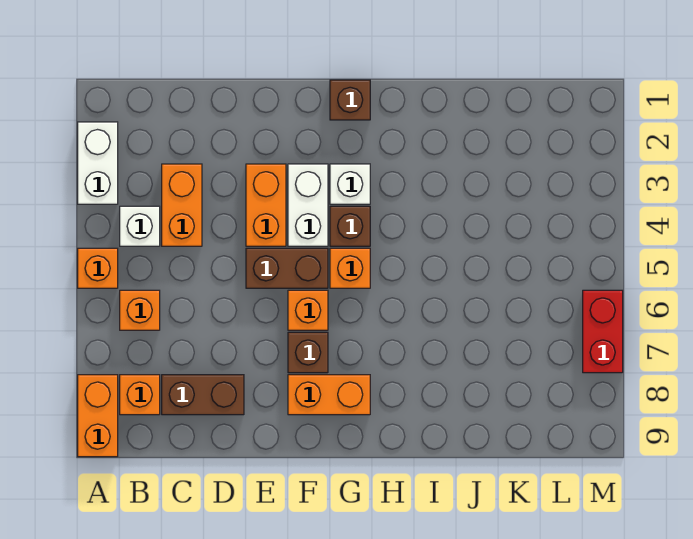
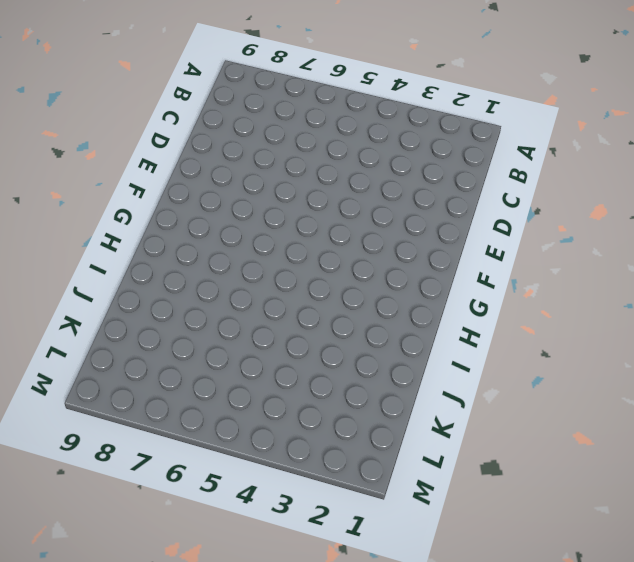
none -> white 1x2 brick [78,122,118,204]
none -> orange 1x1 brick [78,248,118,288]
none -> orange 1x2 brick [78,375,118,457]

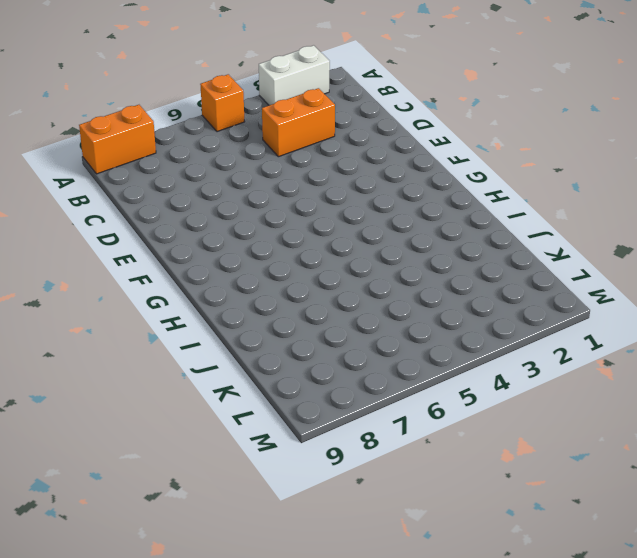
none -> white 1x1 brick [120,206,160,246]
none -> orange 1x1 brick [120,290,160,330]
none -> orange 1x1 brick [120,375,160,415]

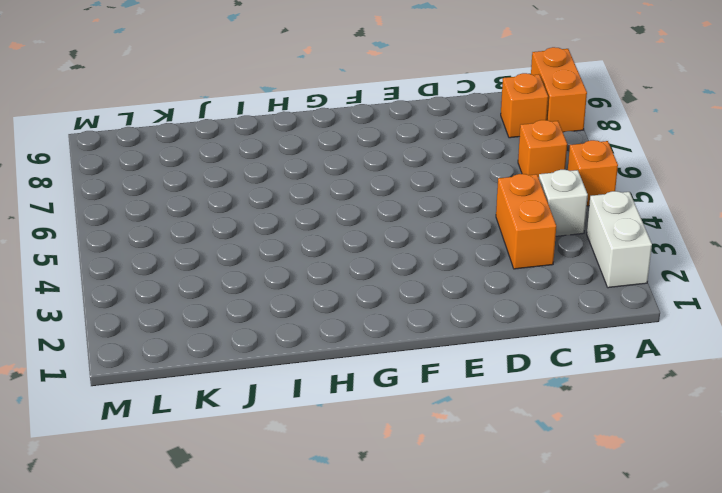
none -> brown 1x2 brick [162,375,244,415]
none -> orange 1x2 brick [246,164,286,246]
none -> brown 1x2 brick [246,248,328,288]

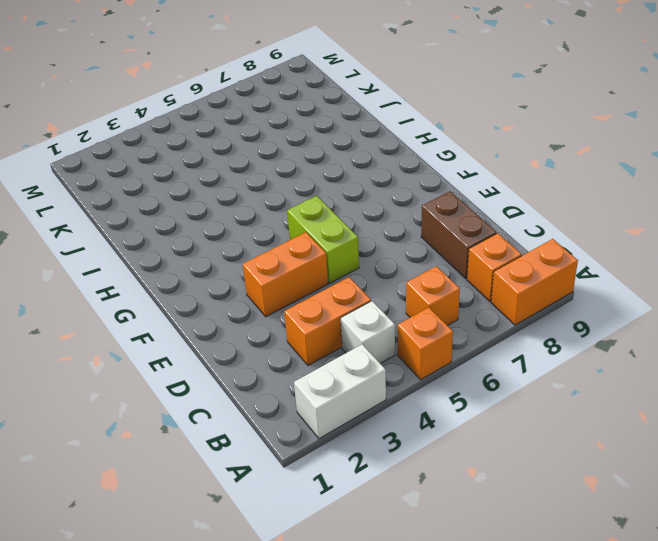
lime 1x2 brick [287,196,359,283] -> brown 1x2 brick [246,248,328,288]
none -> white 1x2 brick [288,164,328,246]
none -> orange 1x1 brick [288,290,328,330]
none -> brown 1x1 brick [288,332,328,373]

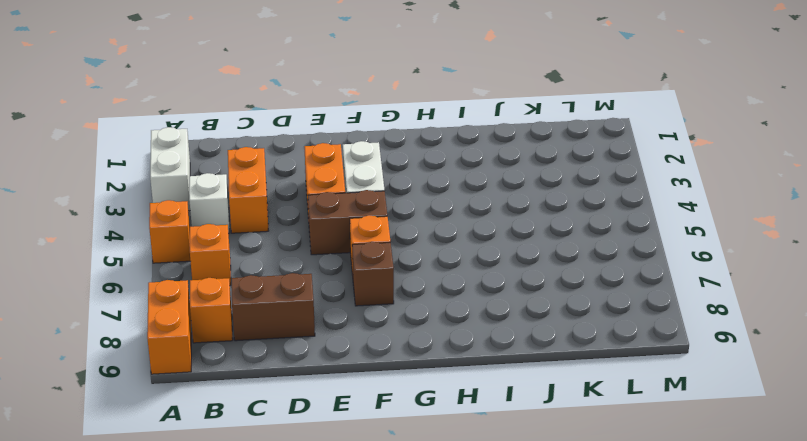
none -> orange 1x2 brick [288,375,370,415]
none -> brown 1x1 brick [330,80,370,120]
none -> white 1x1 brick [330,164,370,204]

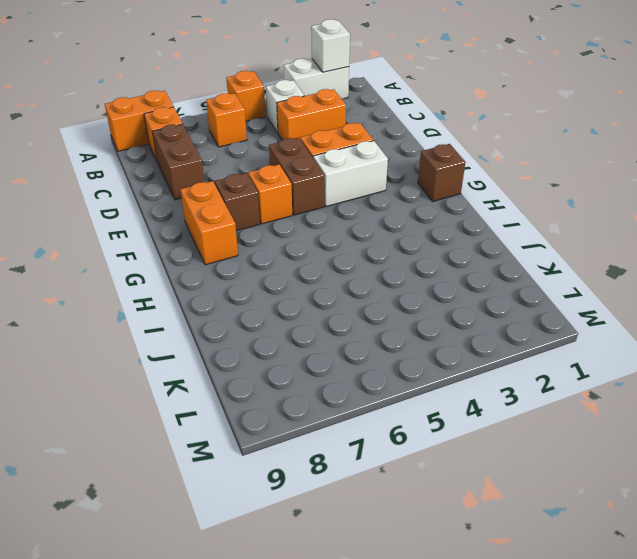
white 1x1 brick [311,19,350,72] -> white 1x1 brick moved to [330,164,370,204]
none -> brown 1x1 brick [330,206,370,246]
none -> orange 1x1 brick [330,248,370,288]
none -> red 1x2 brick [583,290,623,373]

